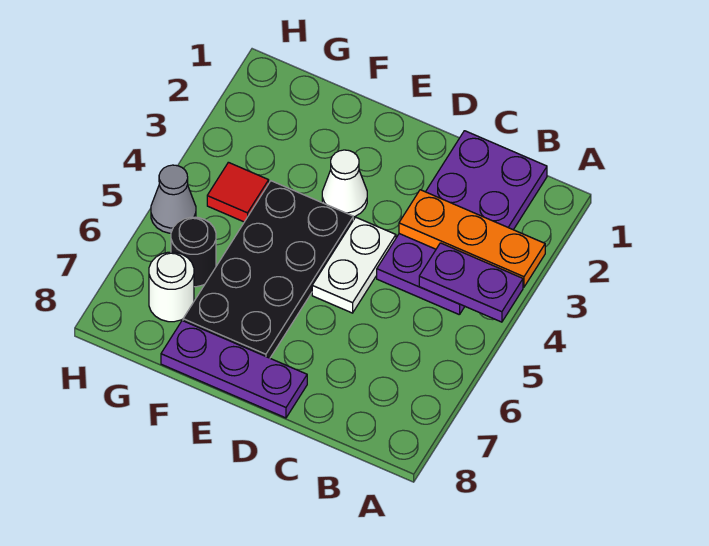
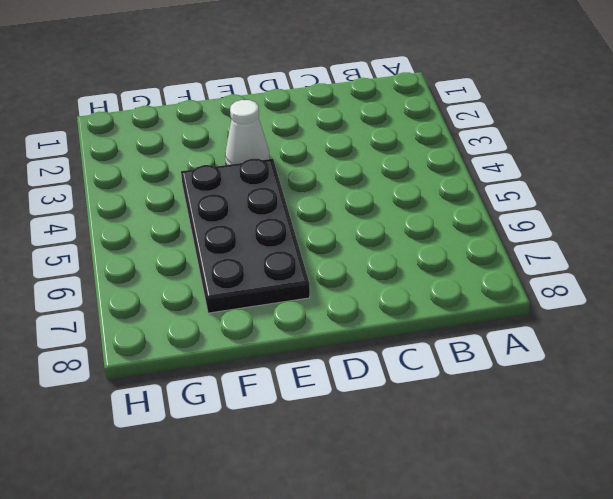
none -> purple 2x4 plate [377,131,547,315]
none -> white 1x2 plate [312,217,396,313]

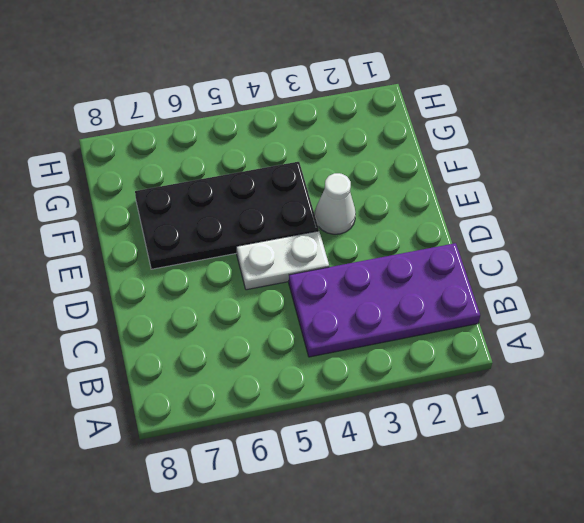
none -> purple 1x3 plate [161,321,307,418]
none -> red 1x1 tile [207,162,269,222]

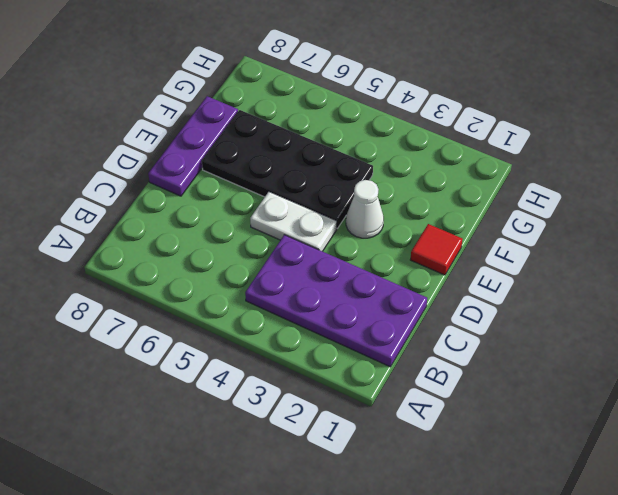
red 1x1 tile [410,224,463,275] -> red 1x1 tile moved to [207,162,269,222]
none -> black 1x1 round brick [171,217,216,287]
none -> white 1x1 round brick [149,252,194,322]

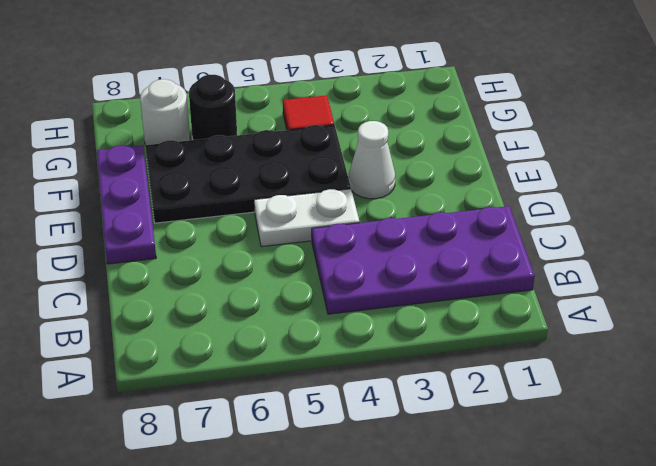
none -> grey 1x1 cone [151,165,196,233]
none -> orange 1x3 plate [399,190,545,287]

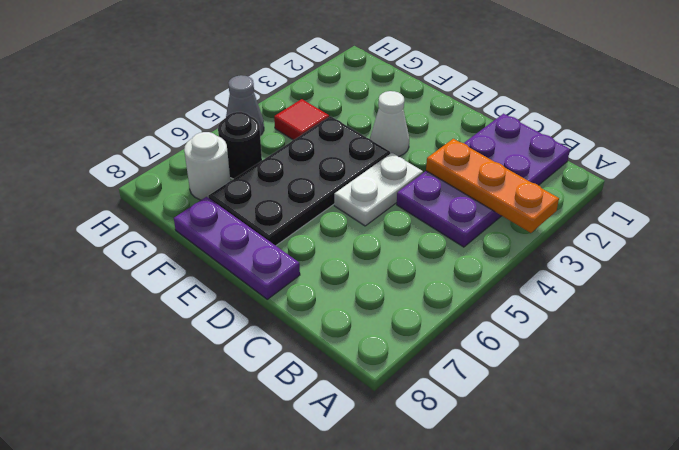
none -> purple 1x2 plate [419,243,523,322]

